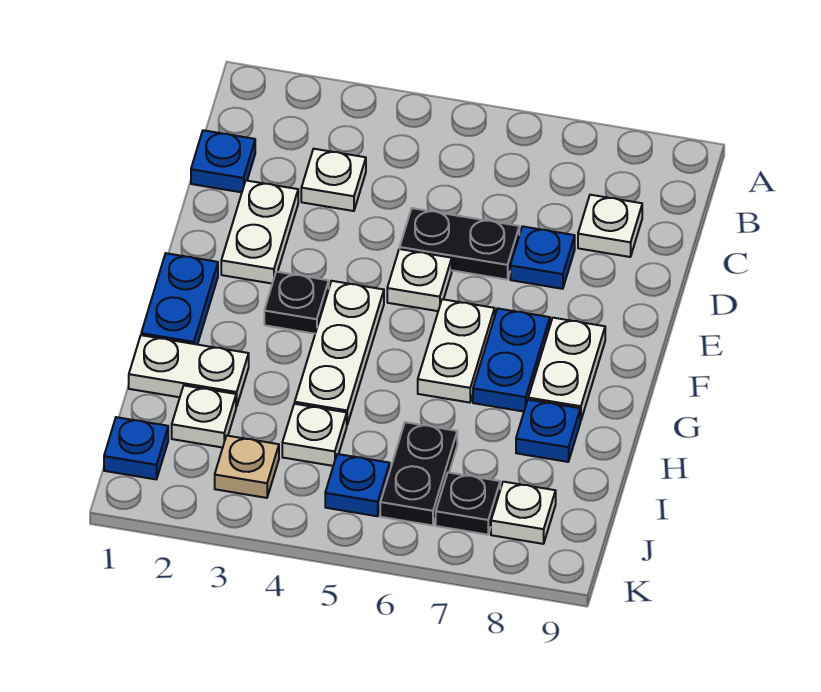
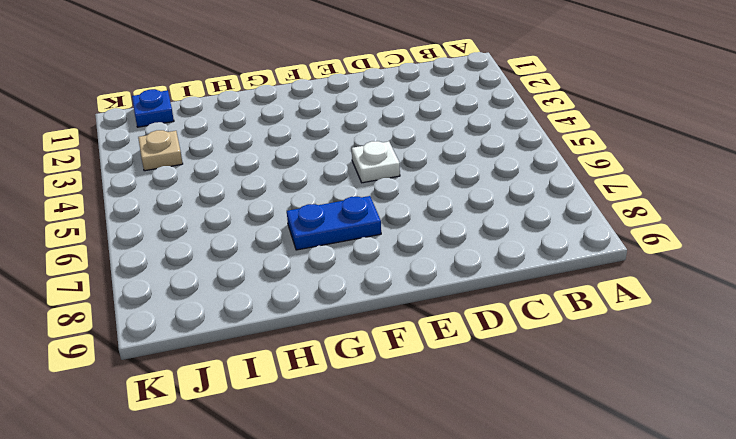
none -> blue 1x1 plate [191,130,255,192]
none -> white 1x1 plate [301,149,366,211]
none -> white 1x1 plate [578,195,642,257]

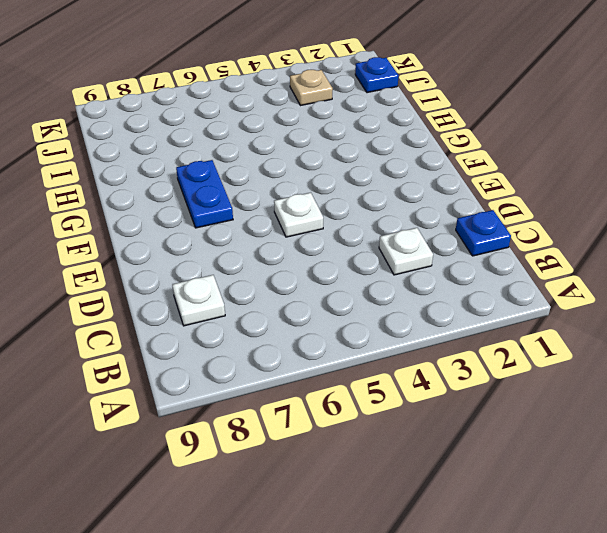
none -> white 1x2 plate [221,181,298,283]
none -> black 1x2 plate [400,208,519,280]
none -> blue 1x1 plate [510,226,575,289]

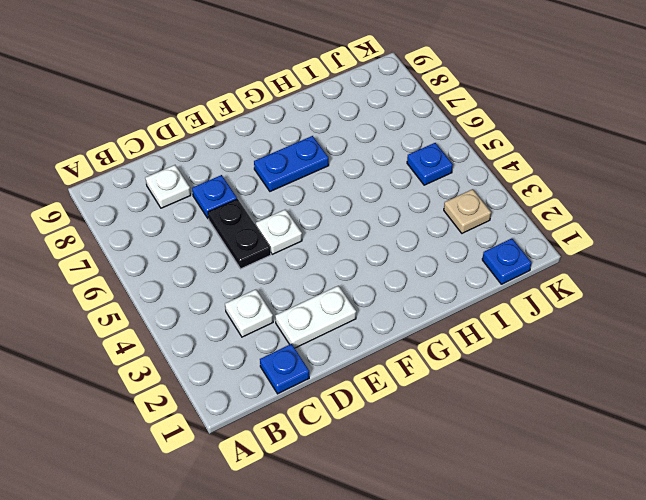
none -> blue 1x2 plate [141,253,218,345]
none -> black 1x1 plate [264,272,329,334]
none -> white 1x3 plate [295,281,384,424]

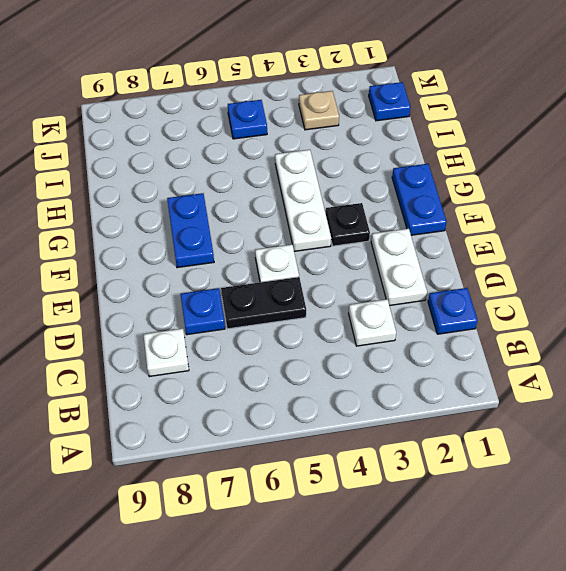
none -> white 1x2 plate [418,299,495,403]
none -> white 1x2 plate [528,318,605,421]
none -> white 1x2 plate [129,335,249,407]

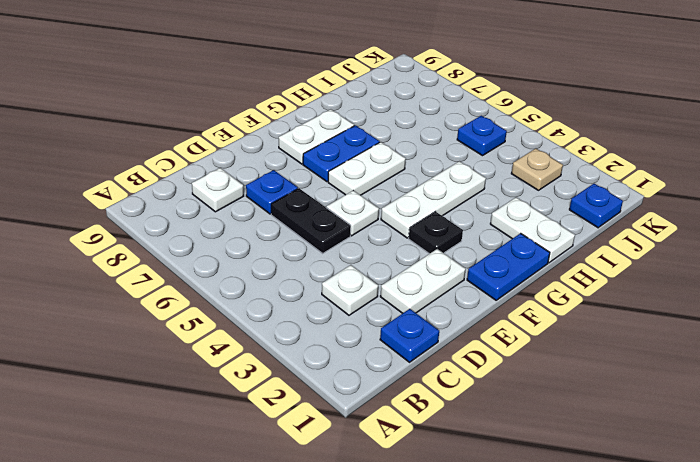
none -> blue 1x1 plate [516,400,580,462]
none -> white 1x1 plate [172,385,236,448]
none -> white 1x1 plate [282,404,347,466]

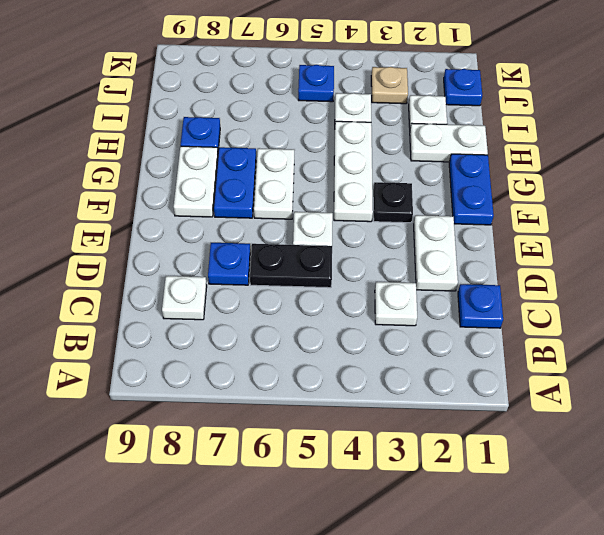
none -> black 1x2 plate [380,422,457,526]
none -> black 1x1 plate [436,472,500,535]
none -> white 1x1 plate [491,482,556,544]

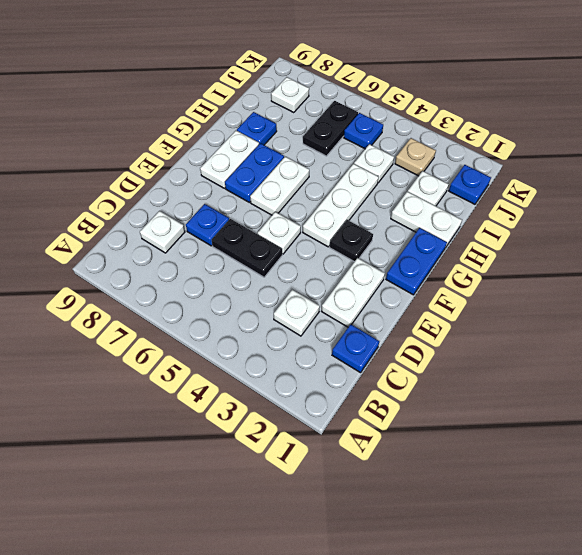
none -> black 1x1 plate [436,472,500,535]

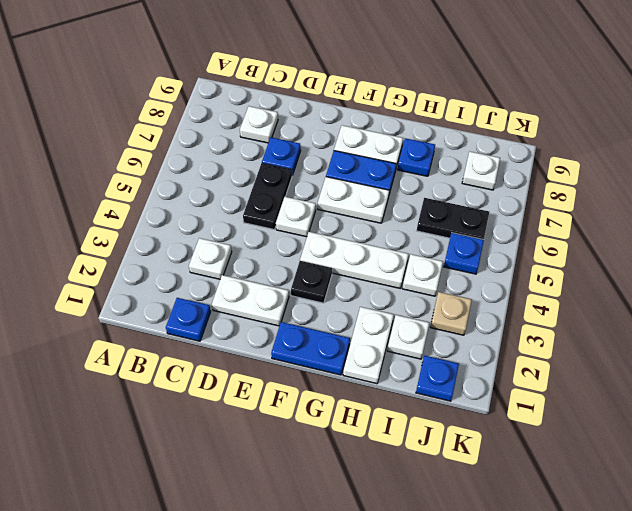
none -> black 1x1 plate [436,472,500,535]

